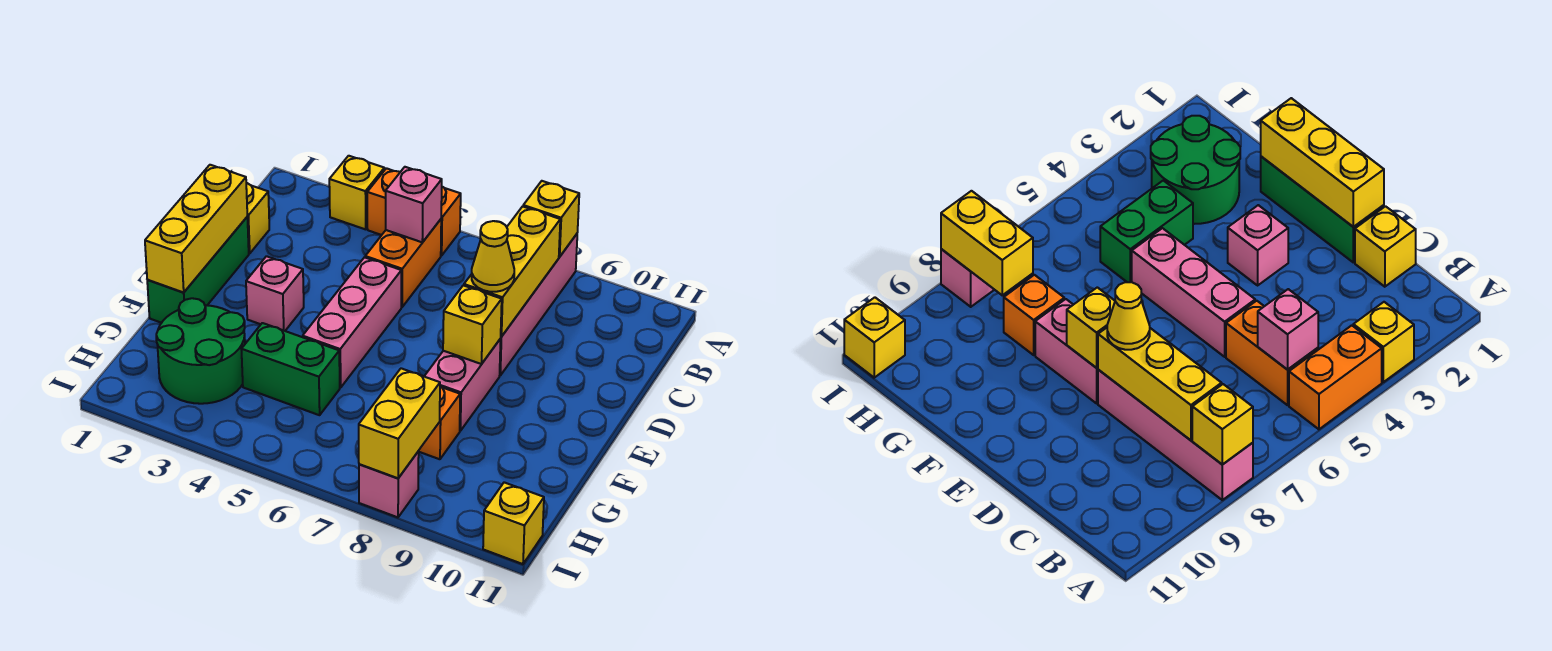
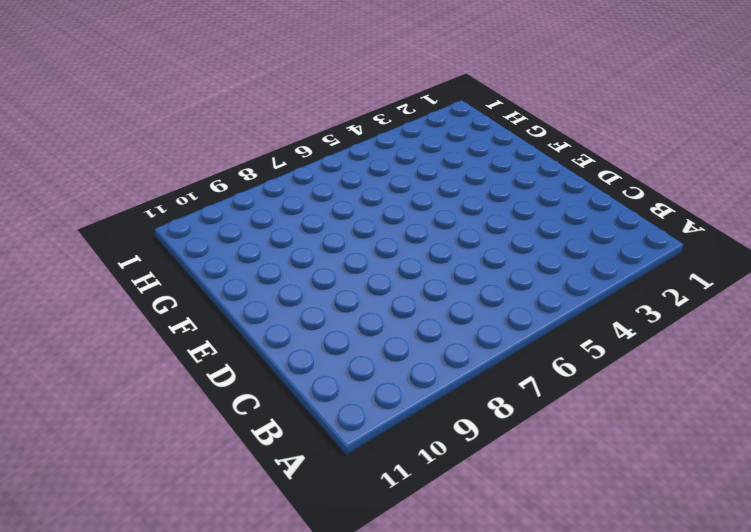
none -> yellow 1x1 brick [329,156,384,229]
none -> orange 1x2 brick [367,168,461,256]
none -> pink 1x4 brick [500,234,577,375]

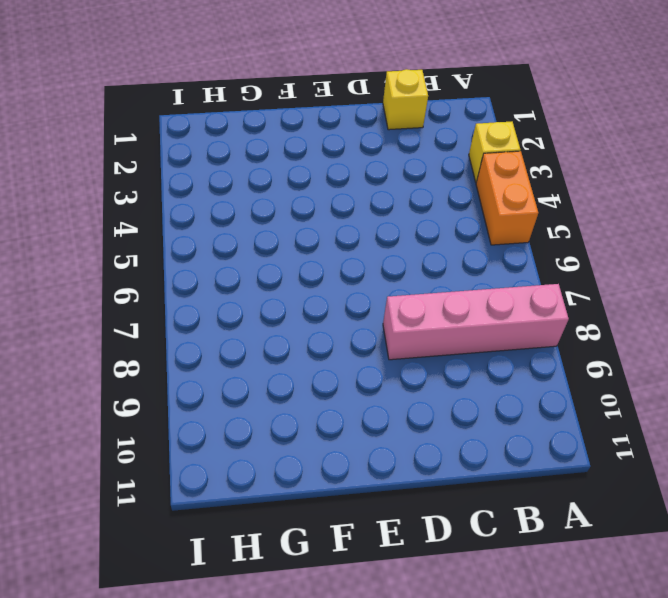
none -> orange 1x2 brick [365,219,441,307]
none -> green 1x3 brick [147,217,249,323]
none -> pink 1x3 brick [303,257,401,388]

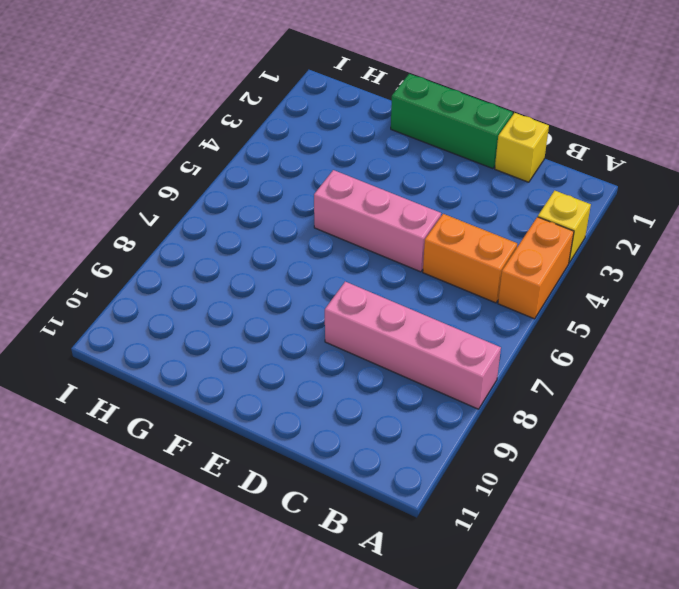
none -> pink 1x1 brick [246,256,304,331]
none -> pink 1x2 brick [424,339,501,431]
none -> green 2x2 round brick [156,298,245,404]

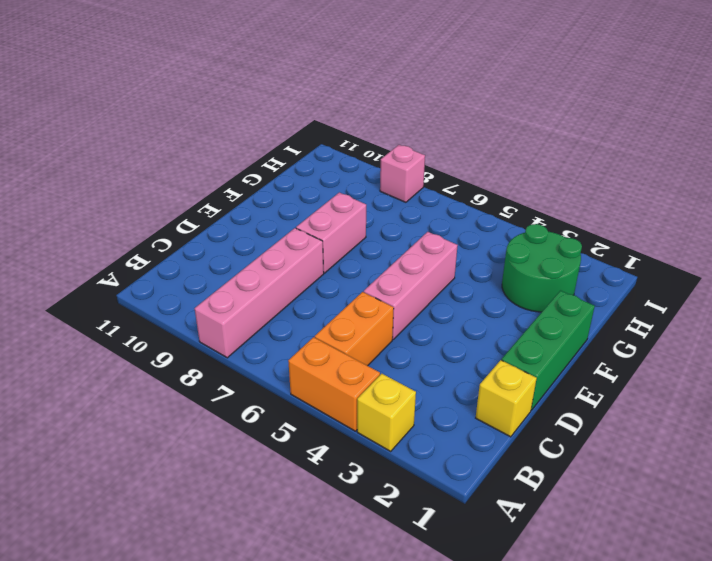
none -> pink 1x1 brick [246,256,304,331]
none -> green 1x2 brick [241,323,340,415]
none -> orange 1x1 brick [419,387,460,459]

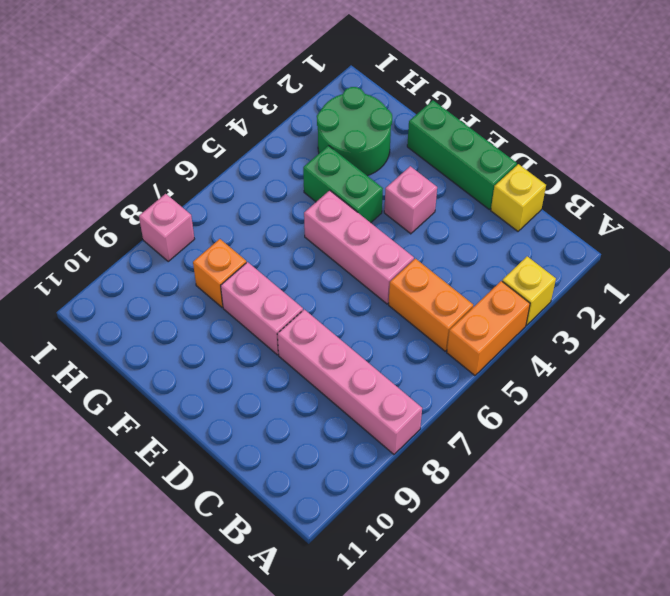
green 1x2 brick [303,146,383,223] -> green 1x2 brick turned to [241,323,340,415]
none -> yellow 1x1 brick [483,482,544,564]
none -> yellow 1x1 brick [523,181,579,257]
none -> pink 1x1 brick [386,167,442,242]

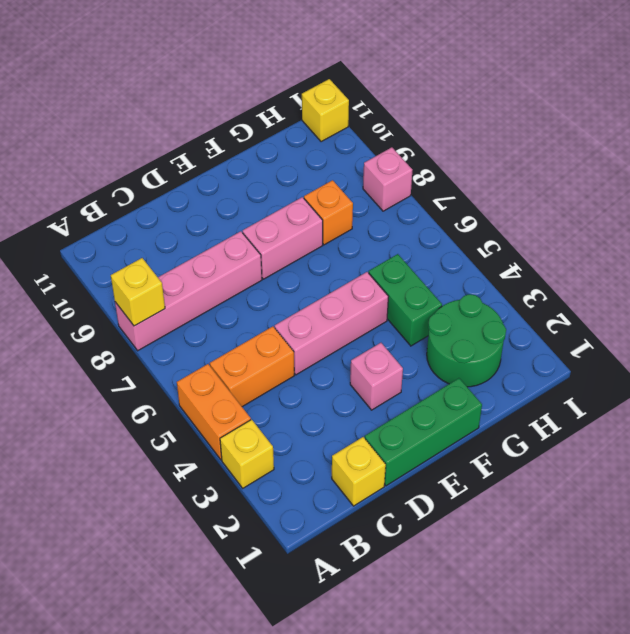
none -> pink 1x1 brick [386,167,442,242]
none -> yellow 1x3 brick [464,206,560,337]
none -> yellow 1x3 brick [145,165,247,292]

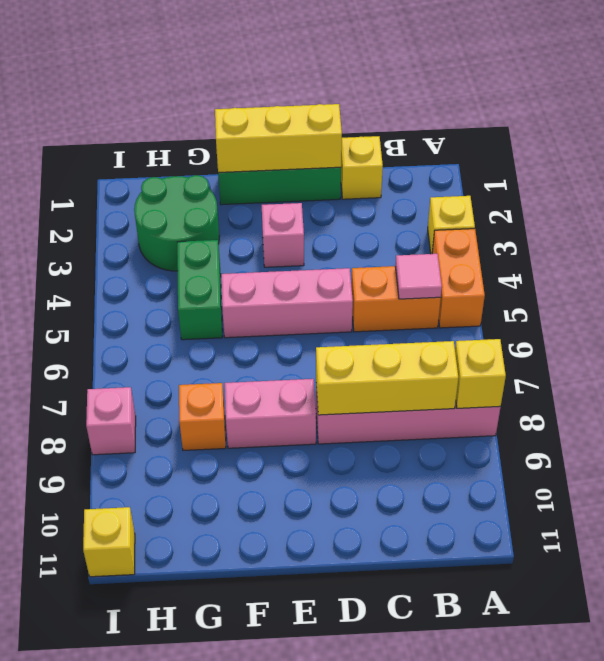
pink 1x1 tile [395,254,442,299] -> pink 1x1 brick [386,167,442,242]
none -> yellow 1x1 brick [443,285,502,364]
none -> yellow 1x2 brick [359,368,440,478]
none -> yellow 1x1 cone [472,221,514,292]

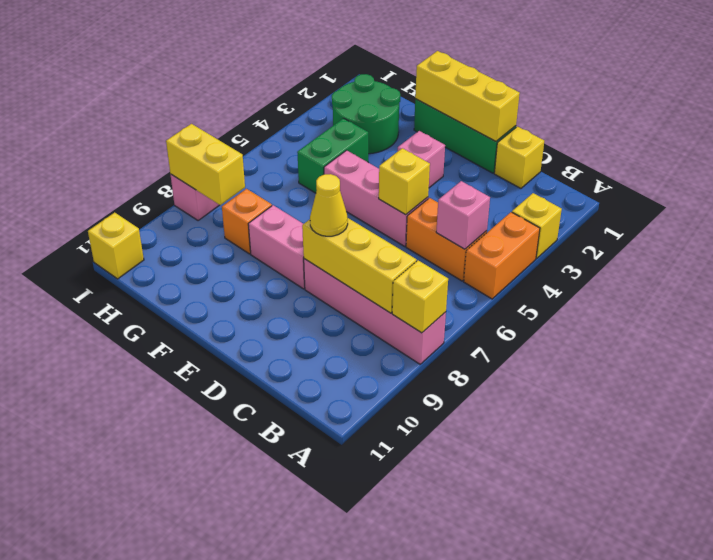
yellow 1x1 brick [379,148,430,215] -> yellow 1x1 brick moved to [443,285,502,364]

